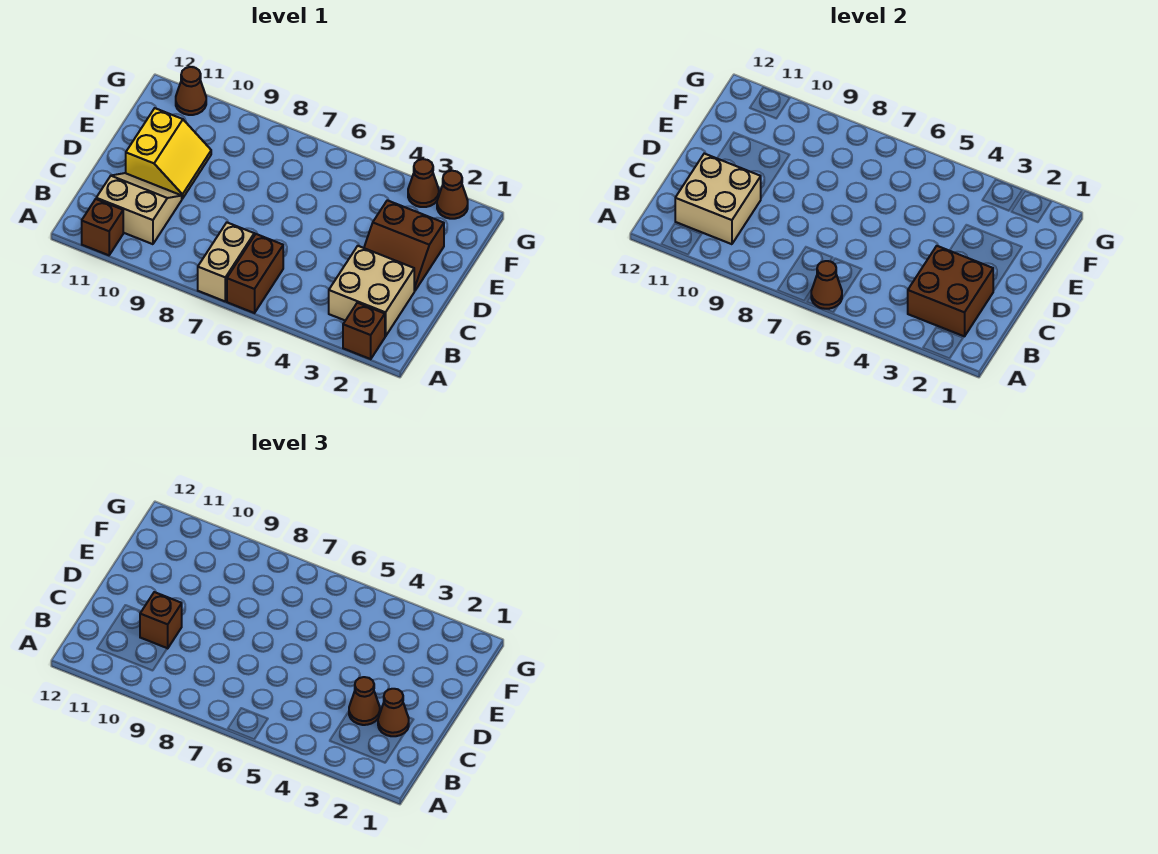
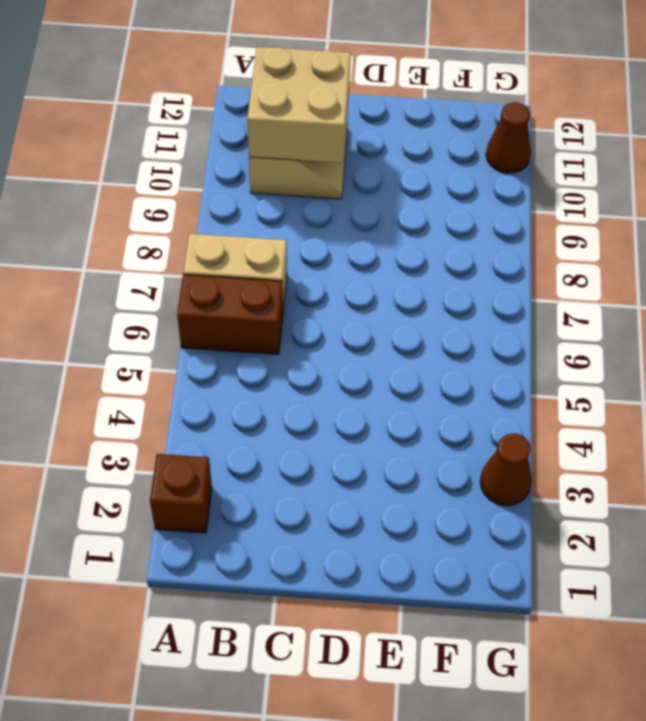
none -> brown 1x1 brick [82,199,123,255]
none -> tan 2x2 brick [329,246,414,336]
none -> brown 2x2 slope [364,200,444,291]

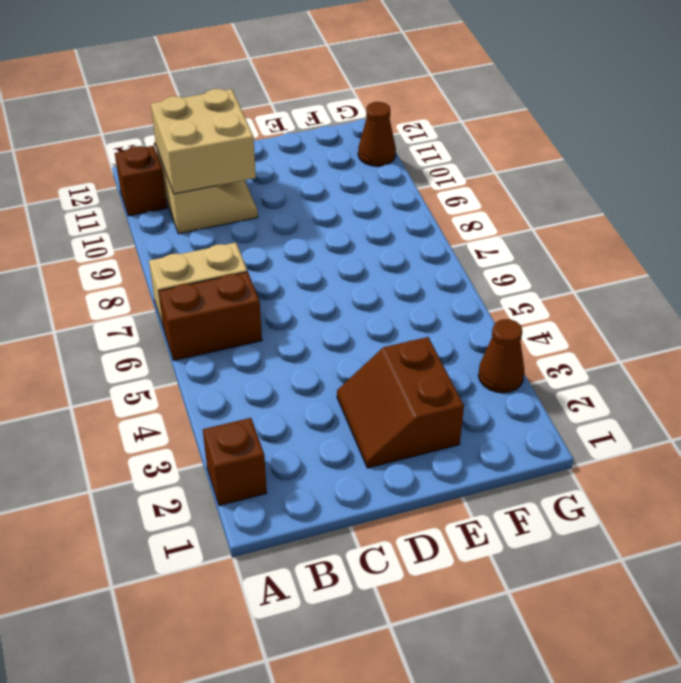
none -> tan 2x2 brick [329,246,414,336]
none -> yellow 2x2 slope [126,108,211,199]
none -> brown 1x1 cone [437,171,468,219]

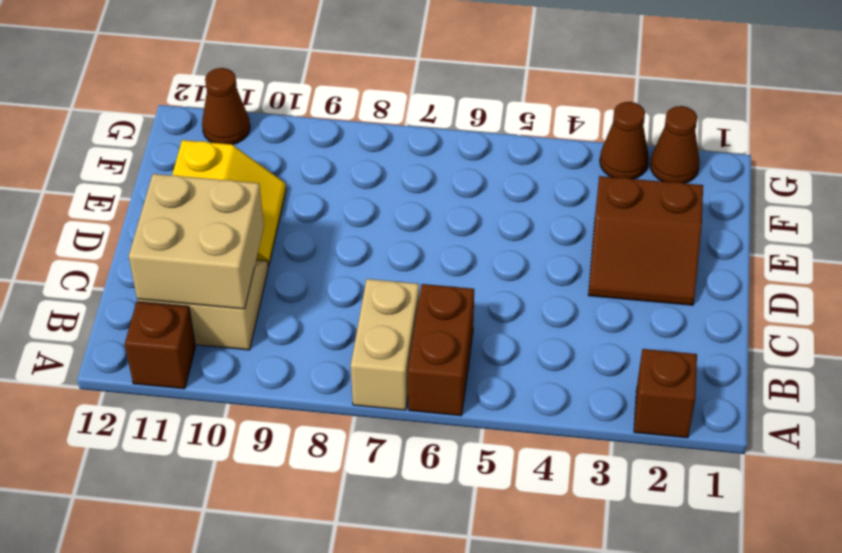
none -> tan 2x2 brick [329,246,414,336]
none -> brown 1x1 cone [811,261,842,309]
none -> brown 2x2 brick [908,246,993,336]

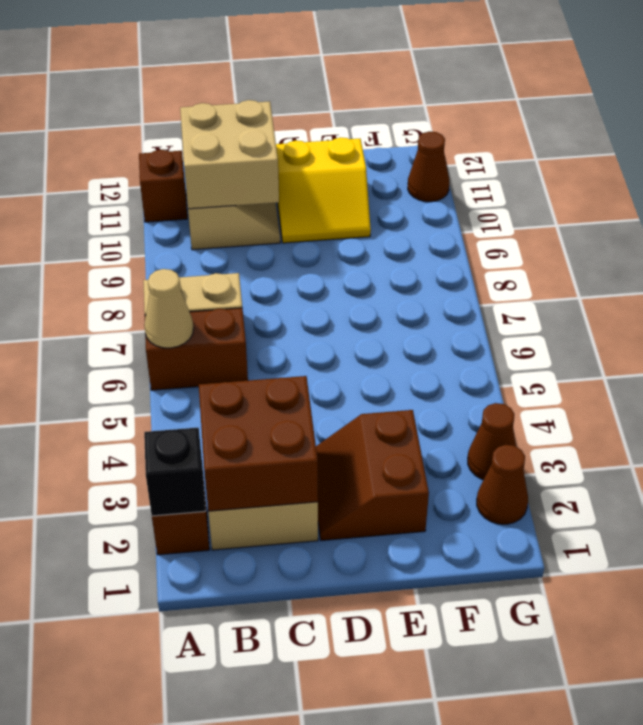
black 1x1 brick [144,428,205,516] -> none
tan 1x1 cone [144,269,194,348] -> brown 1x1 cone [811,261,842,309]
none -> brown 1x1 cone [378,689,409,736]
none -> brown 1x1 cone [349,677,380,725]
none -> brown 1x1 brick [140,592,182,649]

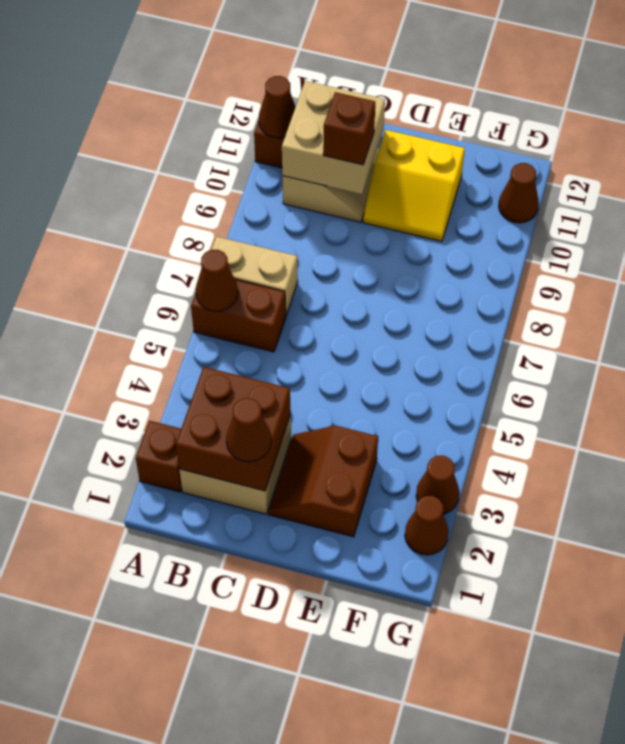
brown 1x1 cone [259,76,296,138] -> brown 1x1 cone moved to [349,677,380,725]

